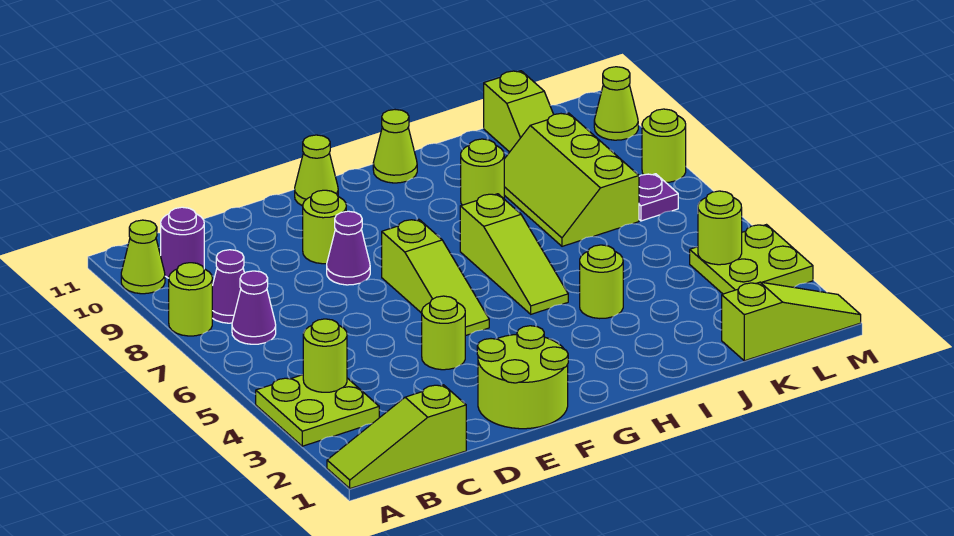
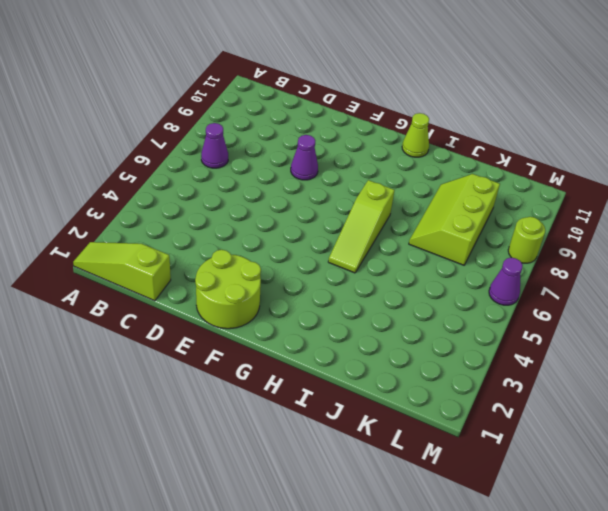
purple 1x1 cone [489,258,523,305] -> purple 1x1 cone moved to [212,250,244,323]
none -> lime 2x2 plate [256,375,379,446]
none -> lime 1x1 round brick [169,263,212,336]
none -> lime 1x1 cone [121,220,165,294]

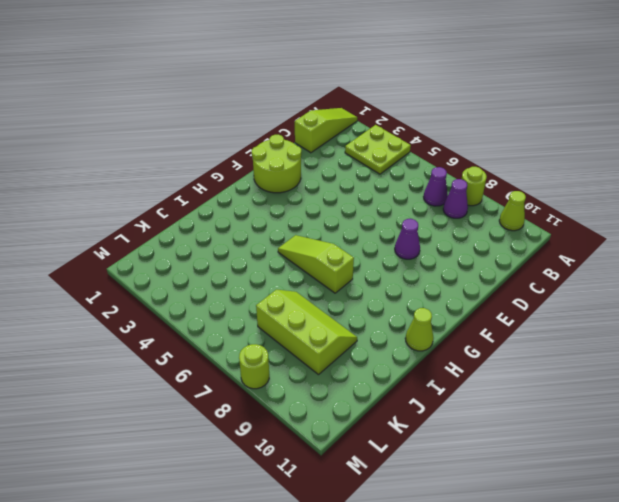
none -> purple 1x1 round brick [161,207,204,278]
none -> lime 1x1 round brick [422,296,465,370]
none -> lime 1x1 round brick [303,190,346,264]

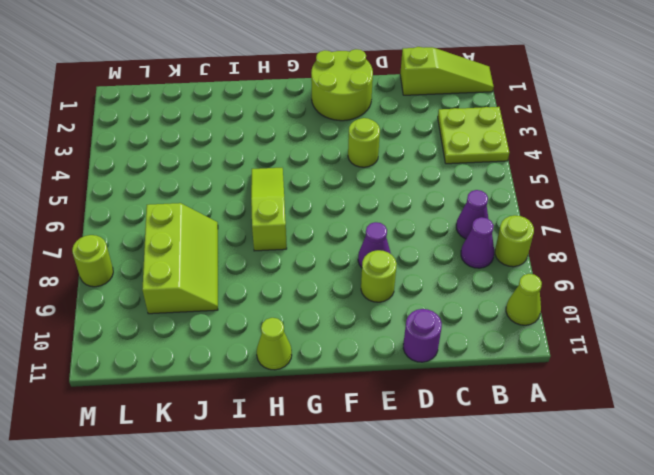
purple 1x1 round brick [403,309,442,362] -> purple 1x1 round brick moved to [161,207,204,278]
none -> lime 1x3 slope [382,219,489,336]
none -> lime 1x1 cone [295,135,338,206]
none -> lime 1x1 round brick [580,245,623,319]

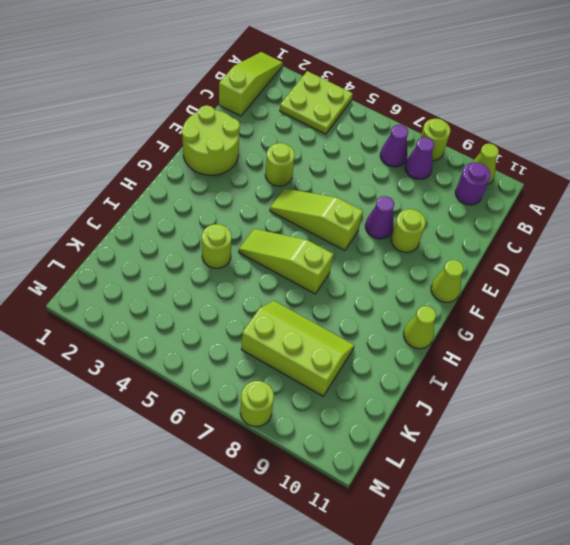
none -> lime 1x1 round brick [461,139,504,205]
none -> lime 1x3 slope [722,282,861,361]
none -> lime 1x2 slope [484,71,554,152]

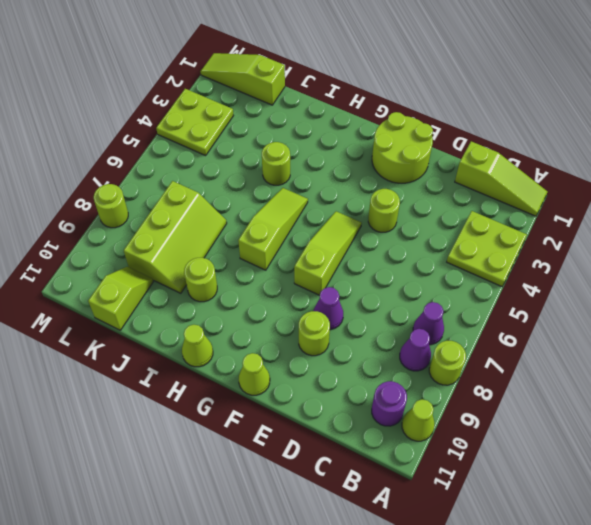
none -> purple 1x1 plate [639,174,678,221]
none -> lime 1x1 cone [594,67,638,140]
none -> lime 1x1 round brick [303,319,347,392]

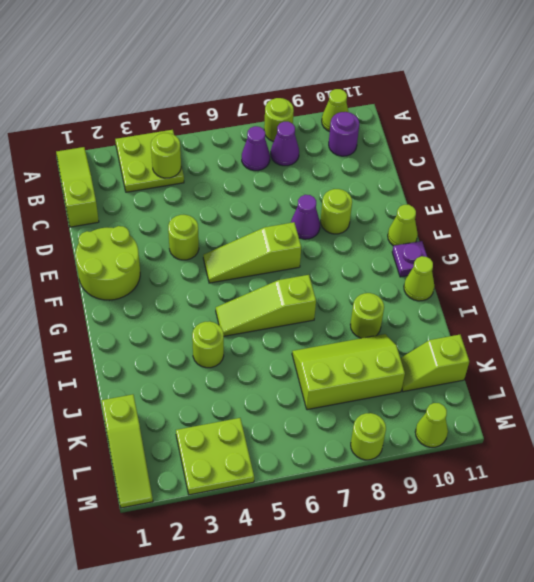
purple 1x1 plate [392,241,427,277] -> purple 1x1 plate moved to [639,174,678,221]
none -> lime 1x1 round brick [698,191,742,265]

